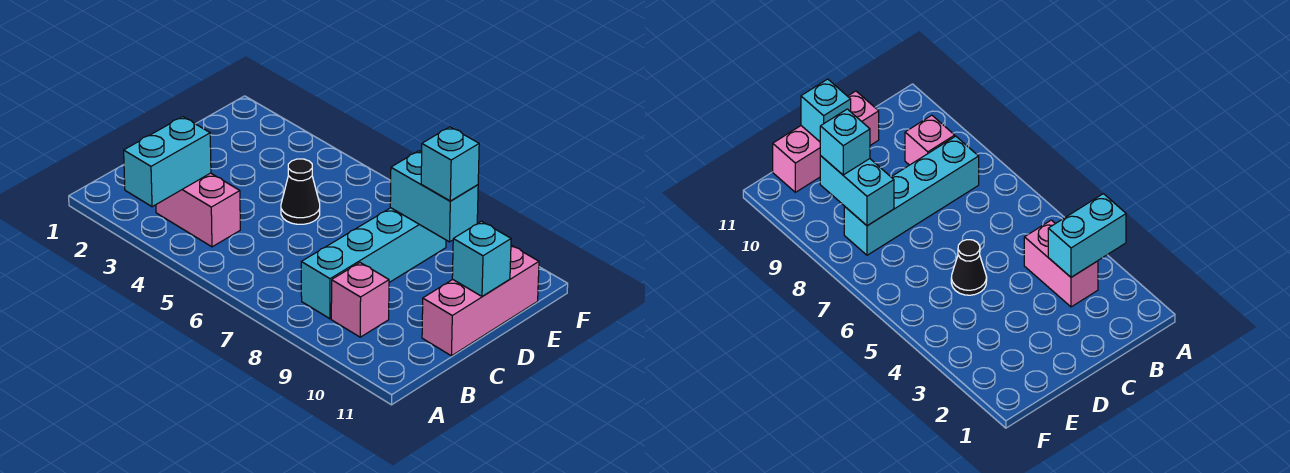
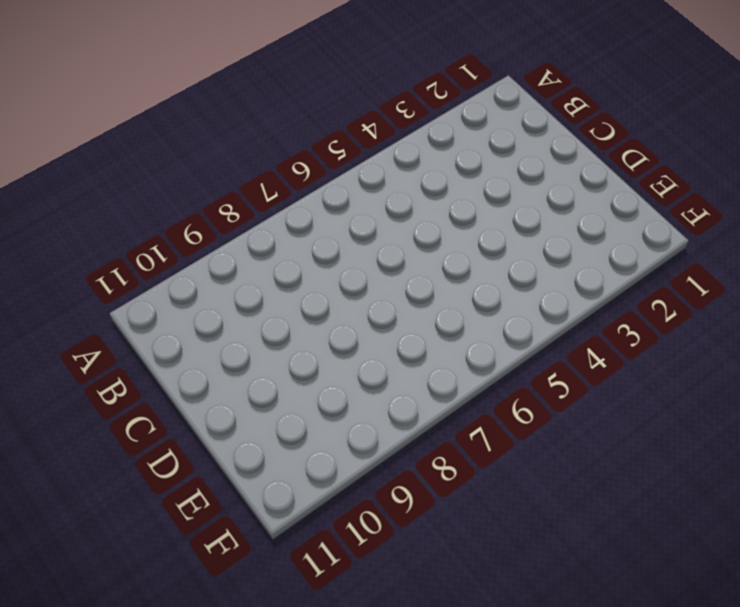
none -> pink 1x2 brick [156,173,240,247]
none -> cyan 1x4 brick [301,208,446,319]

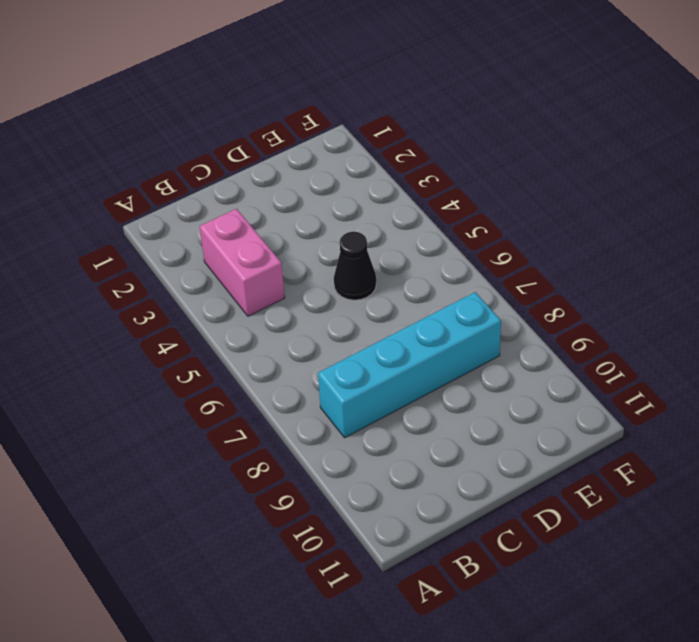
none -> pink 1x1 brick [331,263,389,337]
none -> pink 1x3 brick [422,245,539,356]

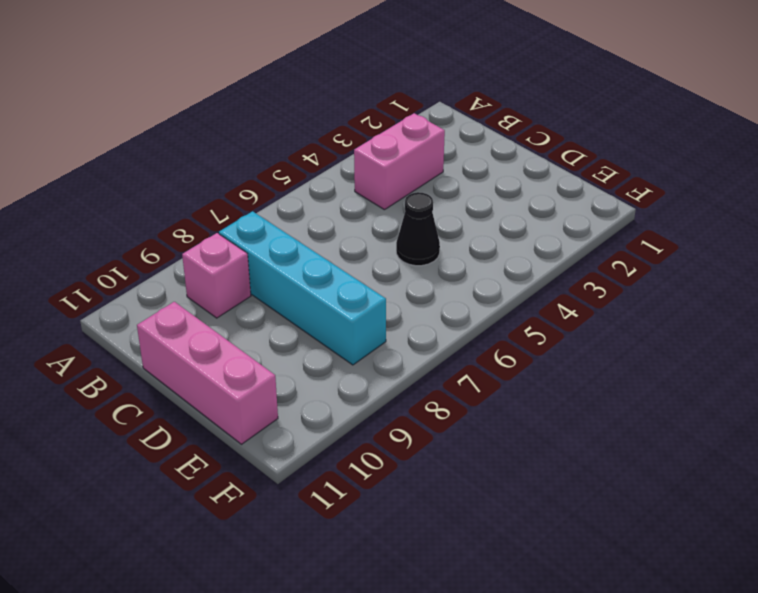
none -> cyan 1x2 brick [124,117,211,207]
none -> cyan 1x1 brick [452,221,511,296]

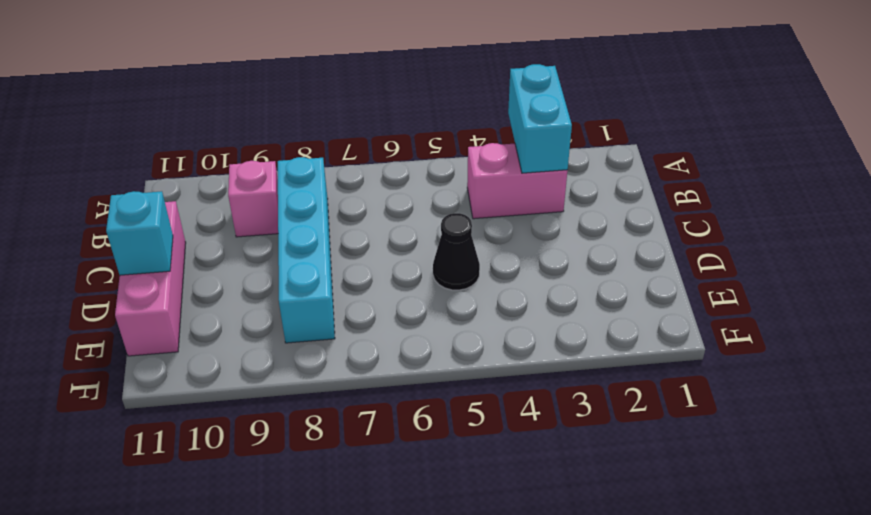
none -> cyan 1x2 brick [390,151,478,242]
none -> cyan 1x1 brick [421,127,479,201]

